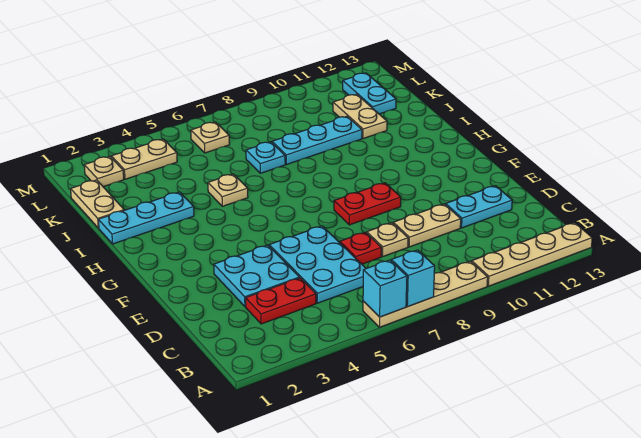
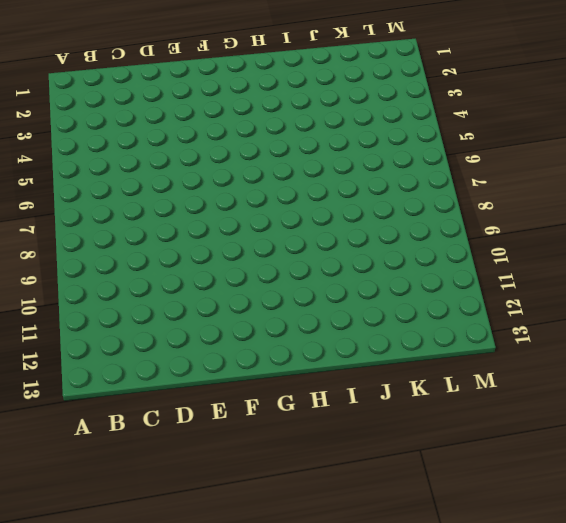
none -> tan 1x4 plate [363,261,488,327]
none -> tan 1x4 plate [472,223,592,286]
none -> red 1x2 plate [246,278,316,324]

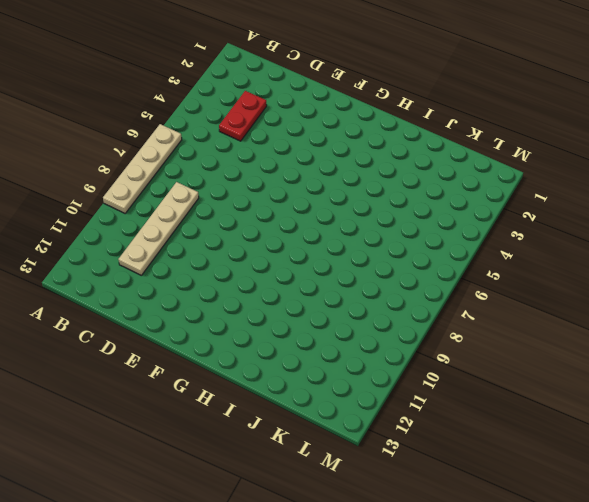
tan 1x4 plate [118,182,199,275] -> tan 1x4 plate moved to [472,223,592,286]
none -> cyan 2x3 plate [269,226,366,303]
none -> cyan 2x2 plate [214,245,299,307]
none -> red 1x1 plate [340,232,381,264]

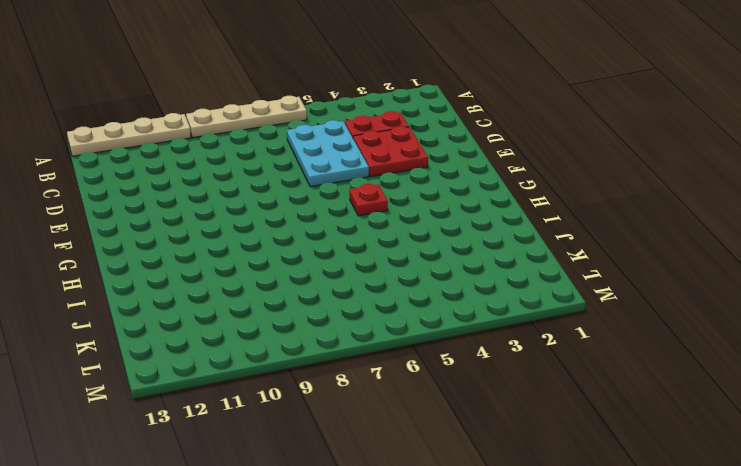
red 2x2 plate [353,126,428,177] -> cyan 2x2 plate [214,245,299,307]
red 1x1 plate [349,184,388,216] -> red 1x1 plate moved to [340,232,381,264]
none -> tan 1x1 plate [367,223,408,256]
none -> tan 1x2 plate [393,204,461,247]
none -> cyan 1x2 plate [446,186,512,228]

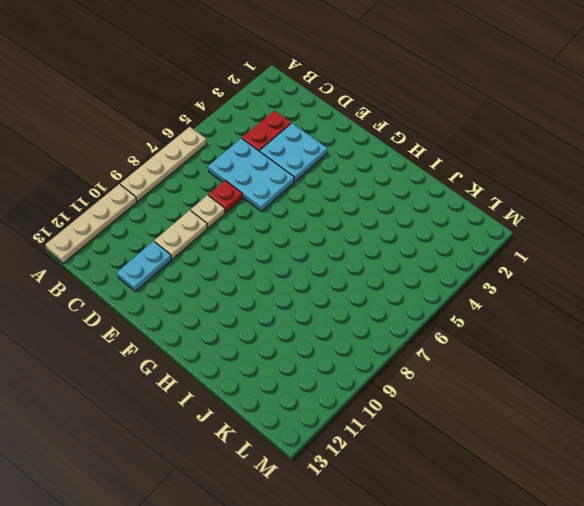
none -> red 1x2 plate [334,183,401,225]
none -> cyan 1x3 plate [98,192,194,244]
none -> tan 1x1 plate [208,174,248,206]

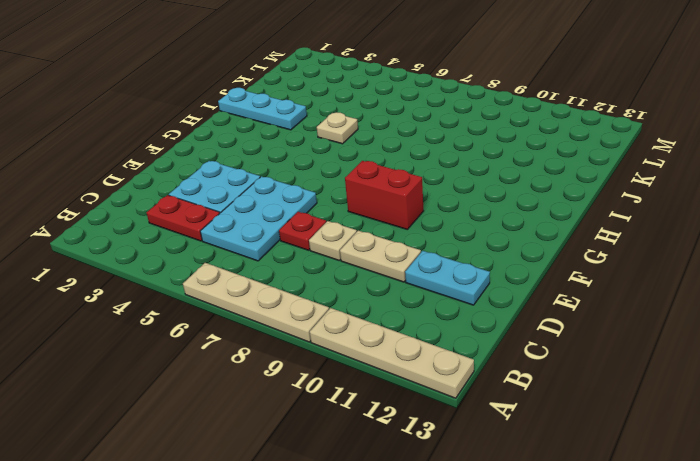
red 1x2 brick [345,161,423,229] -> red 1x2 plate [334,183,401,225]
none -> tan 1x2 plate [71,180,124,228]
none -> cyan 1x1 plate [246,142,285,173]
none -> cyan 1x3 plate [272,116,362,165]

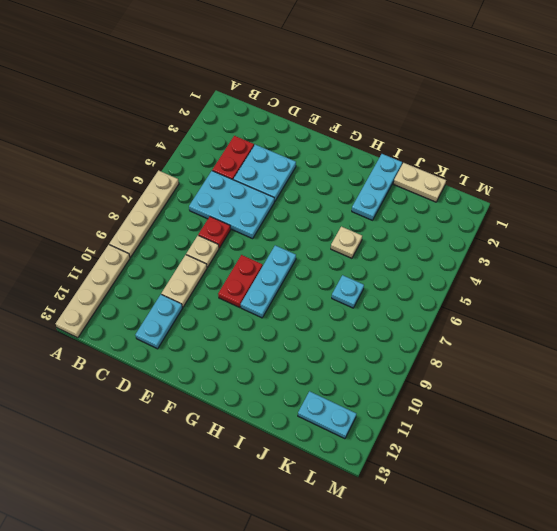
cyan 1x3 plate [241,245,296,318] -> cyan 1x3 plate moved to [272,116,362,165]
none -> tan 1x2 plate [333,94,387,139]
none -> tan 1x1 plate [84,156,124,187]
none -> tan 1x2 plate [111,139,177,179]

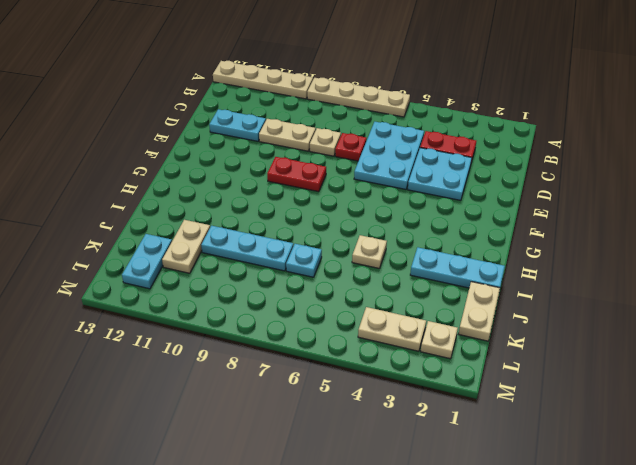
none -> tan 1x1 plate [191,122,230,153]
none -> cyan 1x1 brick [363,260,407,317]
none -> cyan 1x1 brick [391,250,435,307]

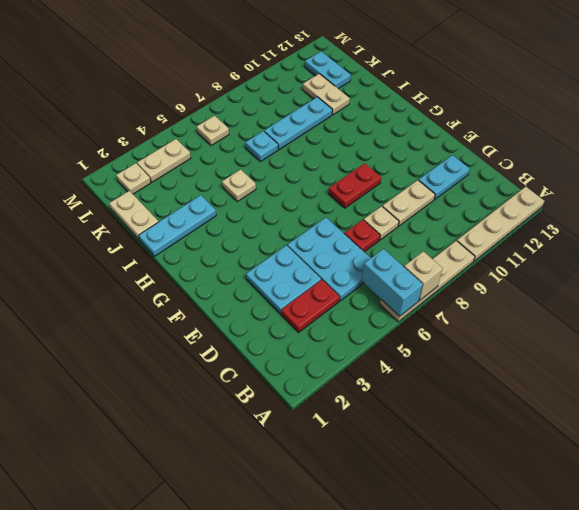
cyan 1x2 brick [362,249,423,316] -> cyan 1x1 brick [363,260,407,317]
tan 1x1 brick [404,251,443,300] -> cyan 1x1 brick [391,250,435,307]

